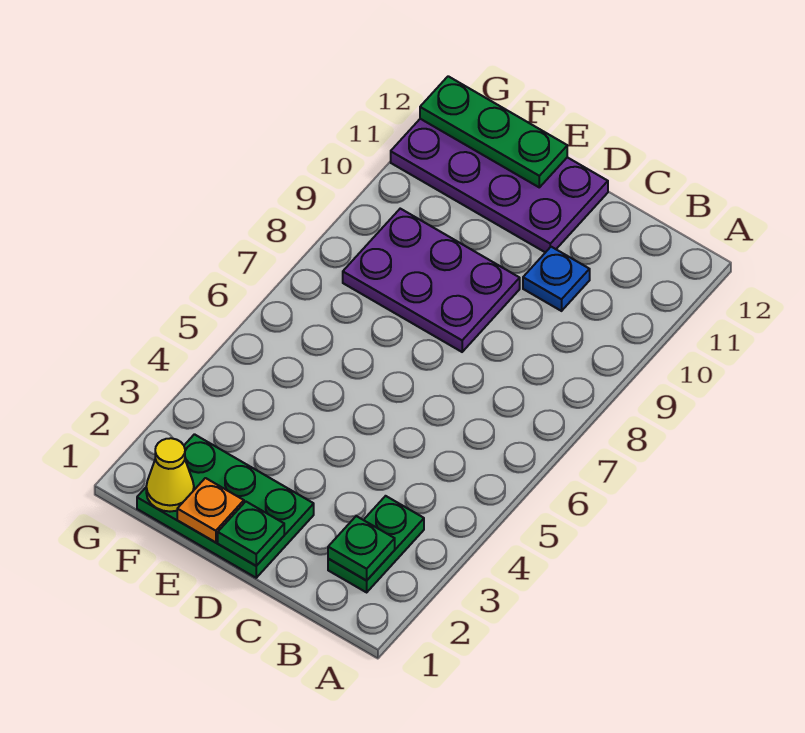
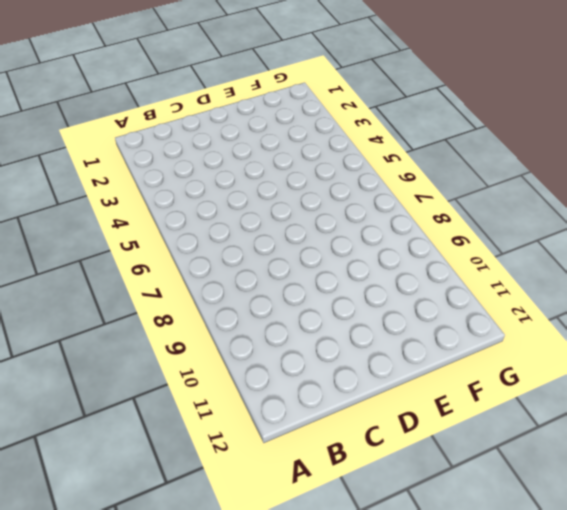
none -> green 1x2 plate [328,496,424,592]
none -> blue 1x1 plate [523,247,590,311]

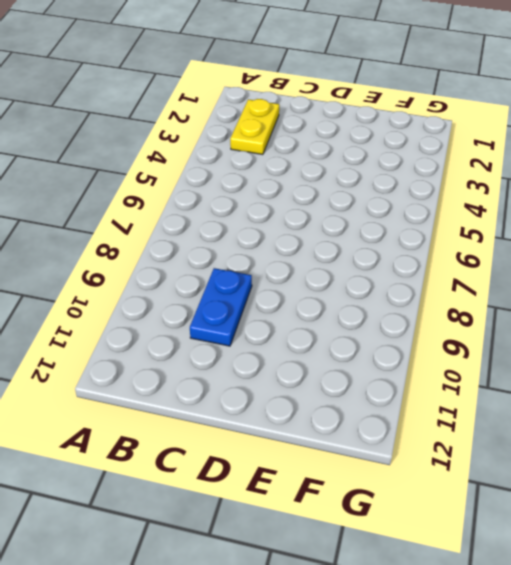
yellow 1x2 plate [230,99,279,155] -> green 1x2 plate [328,496,424,592]
blue 1x2 plate [190,268,252,346] -> blue 1x1 plate [523,247,590,311]
none -> green 2x3 plate [137,434,314,578]
none -> purple 2x3 plate [343,209,520,352]

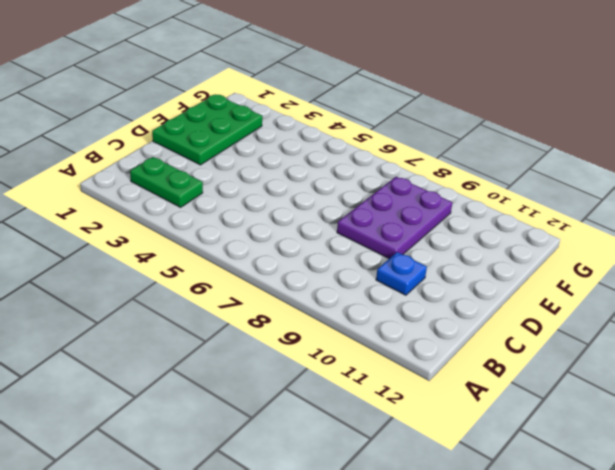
none -> purple 2x4 plate [391,119,608,252]
none -> green 1x1 plate [328,516,395,580]

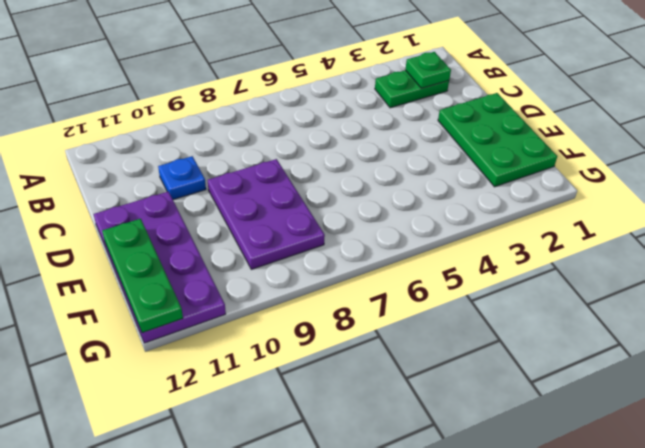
none -> green 1x1 plate [218,502,284,566]
none -> orange 1x1 plate [177,478,244,542]

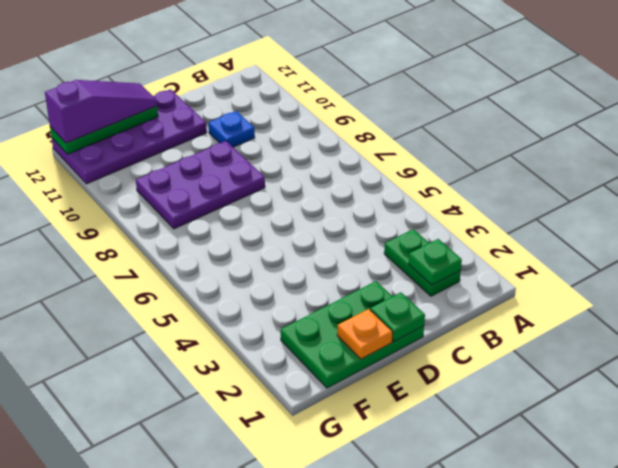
purple 1x3 slope [45,80,157,143] -> none
none -> yellow 1x1 cone [146,438,194,512]

